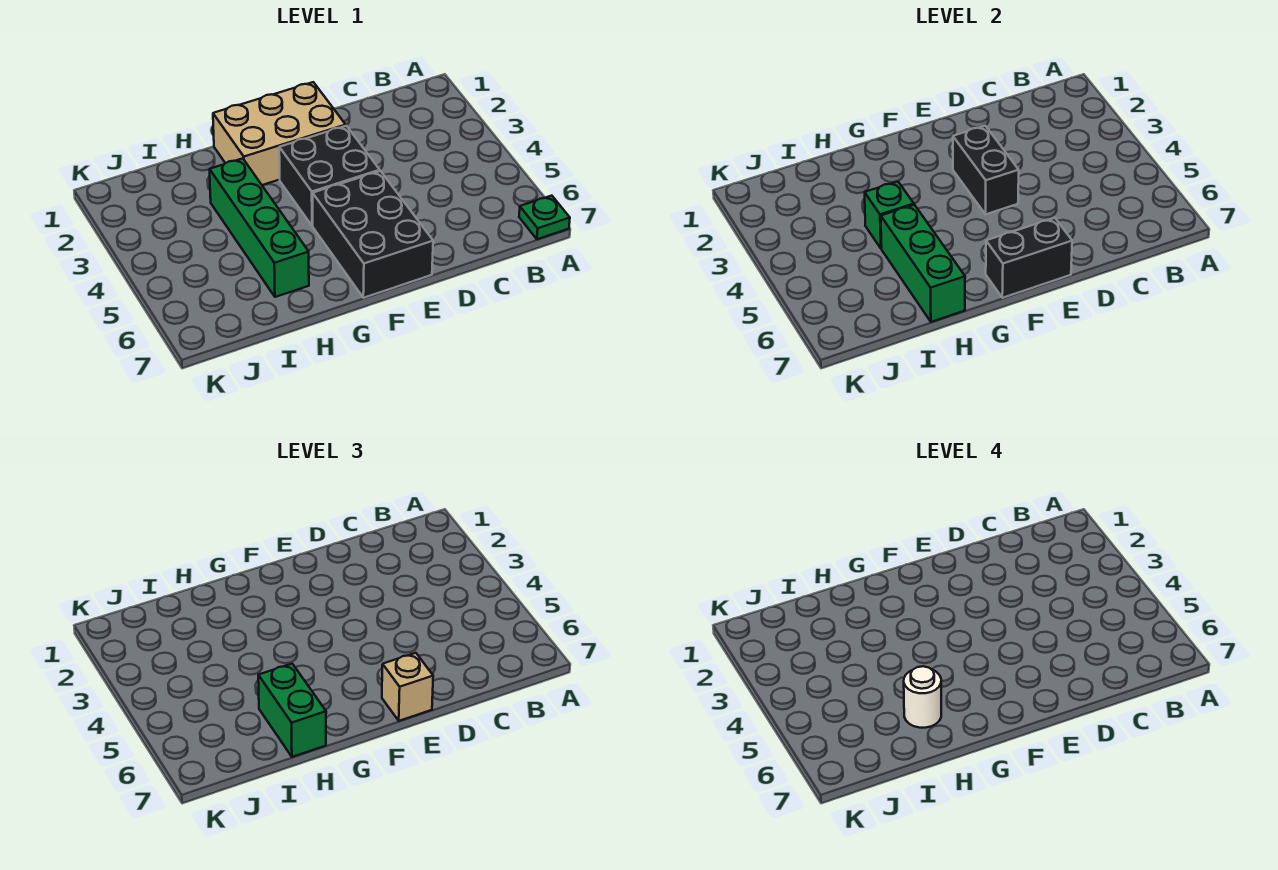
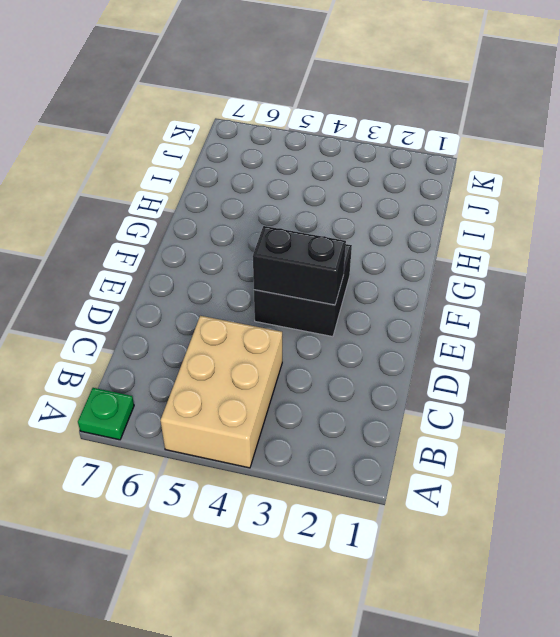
tan 2x3 brick [160,316,282,468] -> tan 2x3 brick moved to [213,82,346,185]
none -> black 2x3 brick [313,171,433,298]
none -> green 1x4 brick [210,158,309,297]
none -> black 1x2 brick [986,218,1072,298]

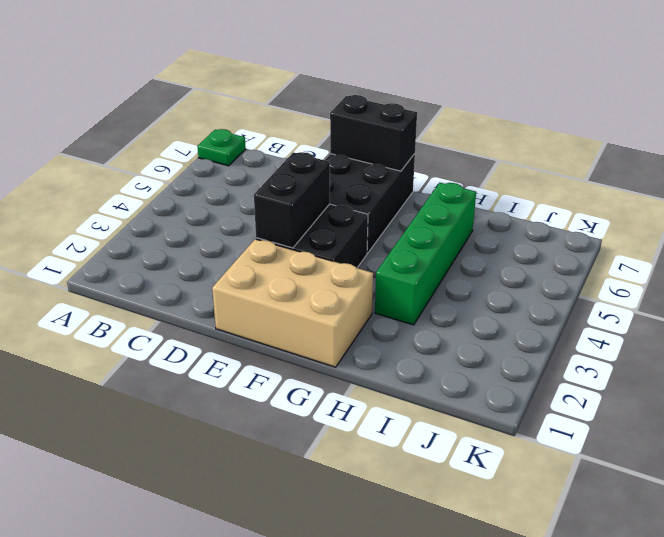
none -> green 1x1 brick [865,181,914,248]
none -> green 1x3 brick [881,205,965,322]
none -> tan 1x1 brick [382,653,433,721]

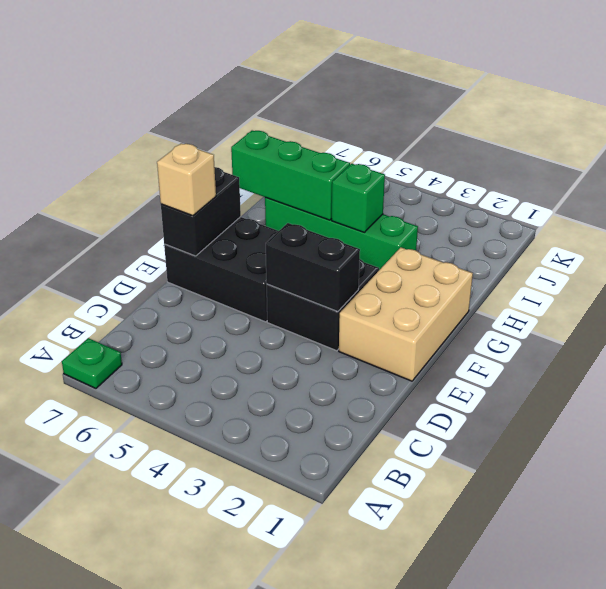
none -> green 1x2 brick [258,664,326,757]
none -> white 1x1 round brick [904,666,941,728]

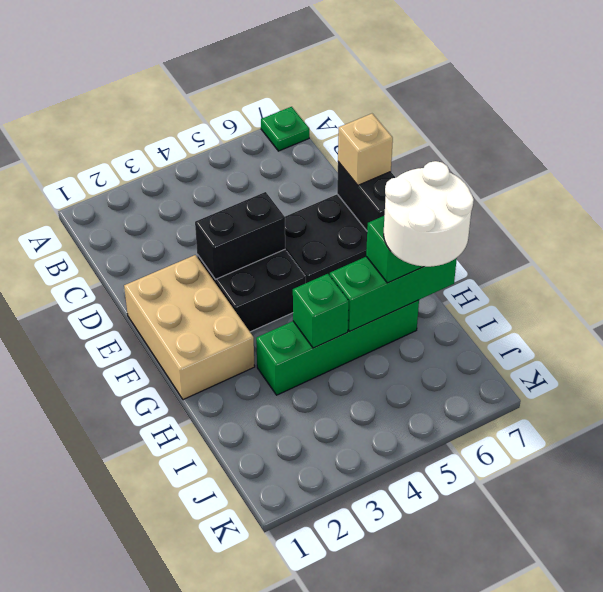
white 2x2 round brick [384,161,474,267] -> white 1x1 round brick [904,666,941,728]

